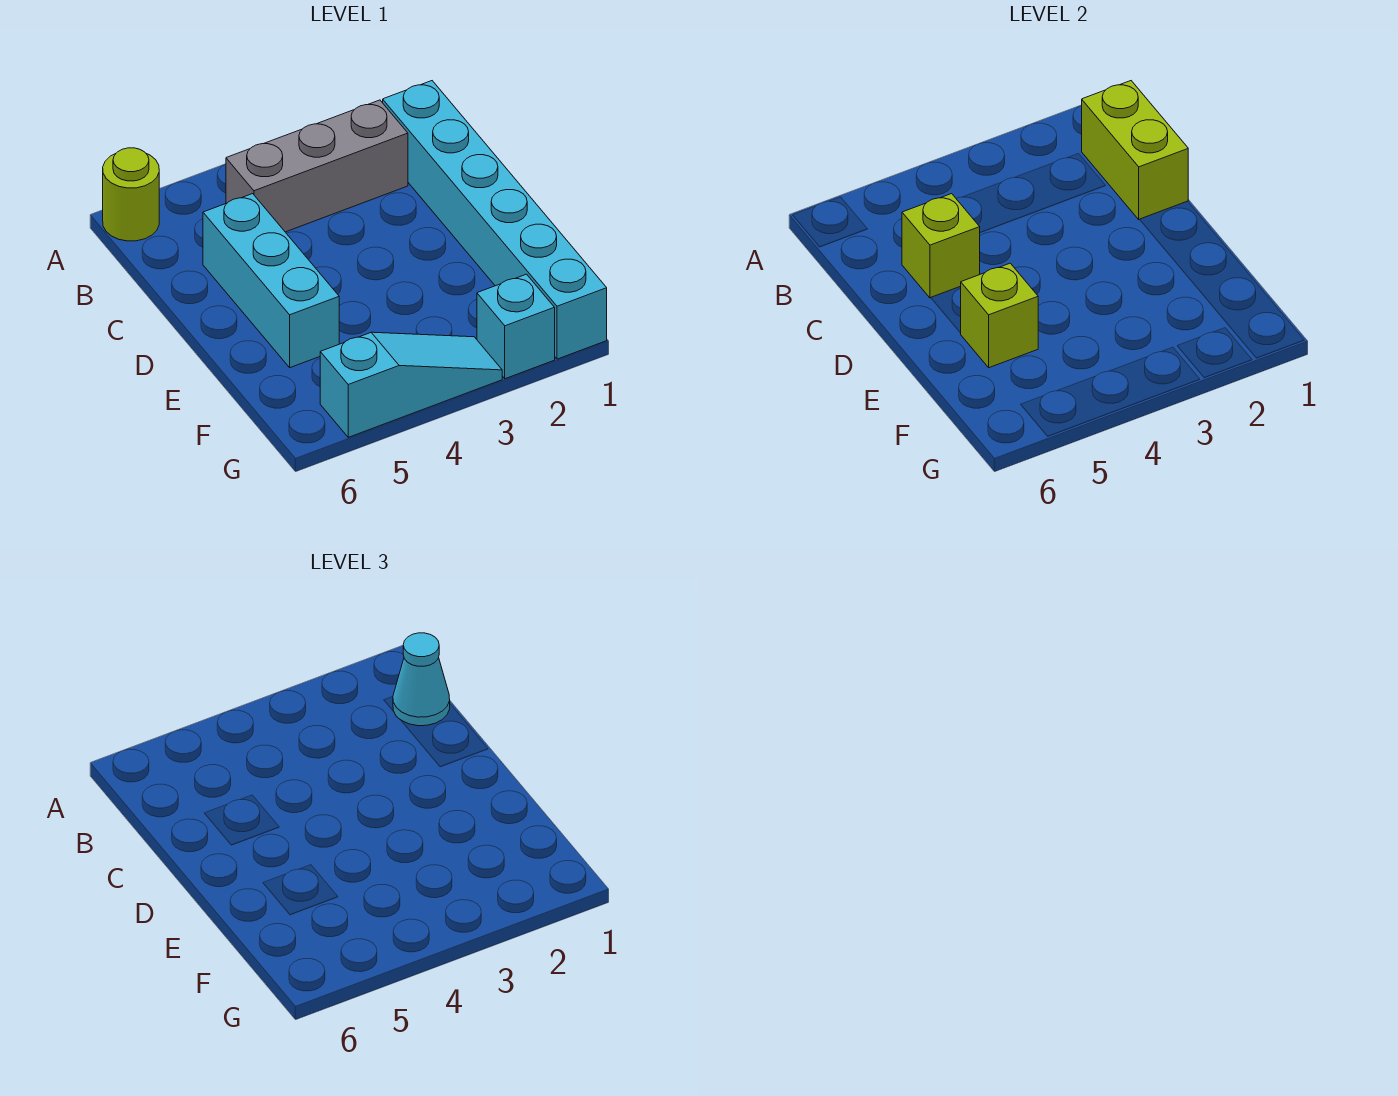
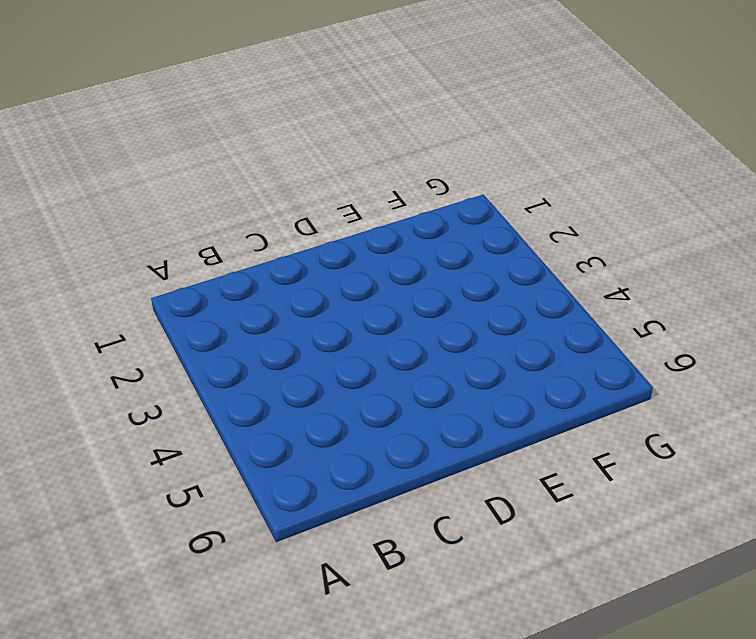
none -> lime 1x1 round brick [103,148,159,241]
none -> cyan 1x6 brick [383,81,607,359]

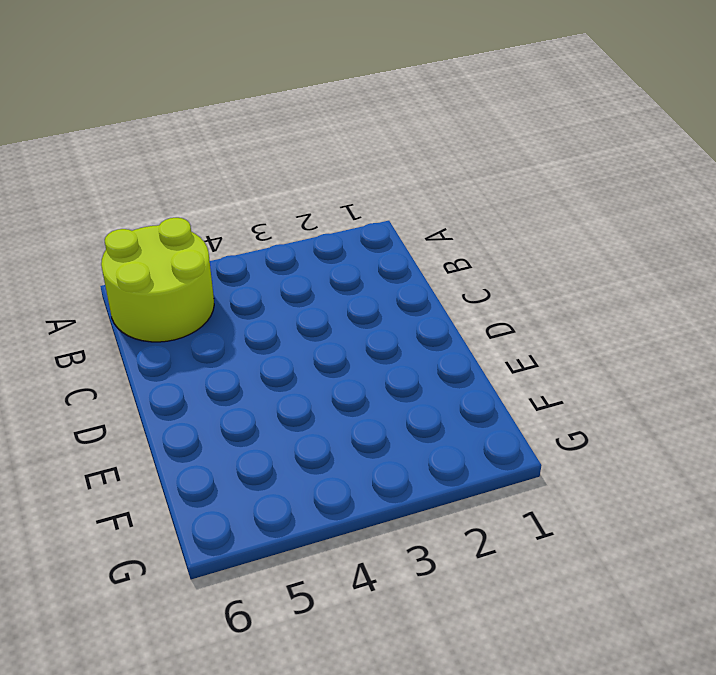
lime 2x2 round brick [101,218,214,342] -> lime 1x1 round brick [103,148,159,241]
none -> cyan 1x6 brick [383,81,607,359]
none -> grey 1x3 brick [226,100,408,232]

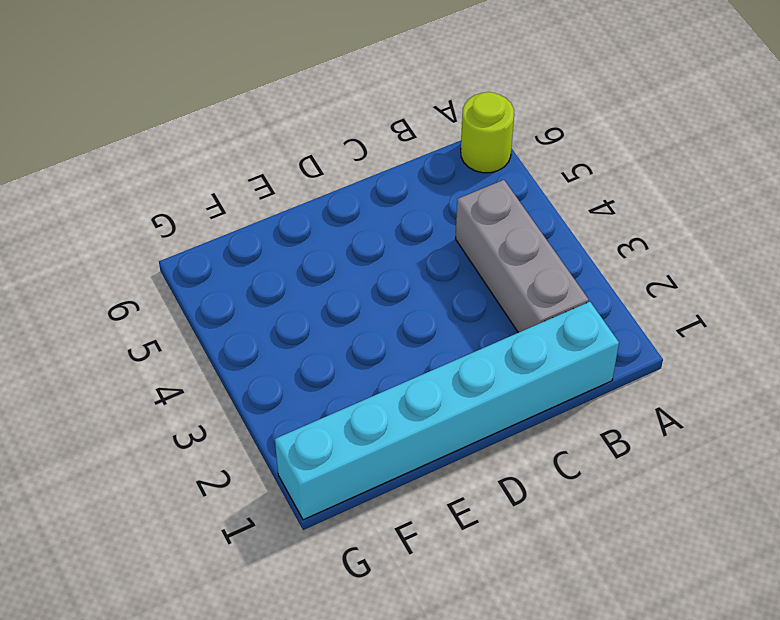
none -> cyan 1x3 brick [203,194,339,368]
none -> cyan 1x1 brick [477,274,555,379]

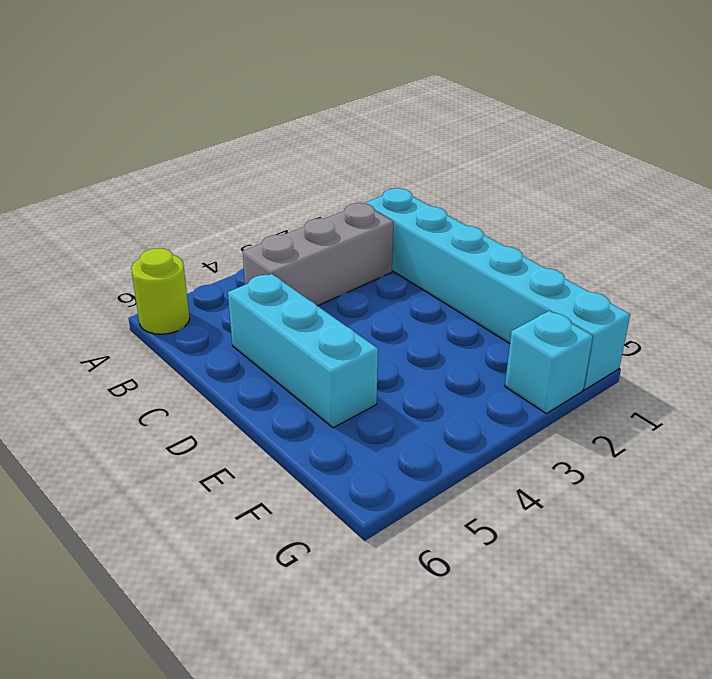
none -> cyan 1x3 slope [320,332,502,437]
none -> lime 1x2 brick [1082,81,1188,220]

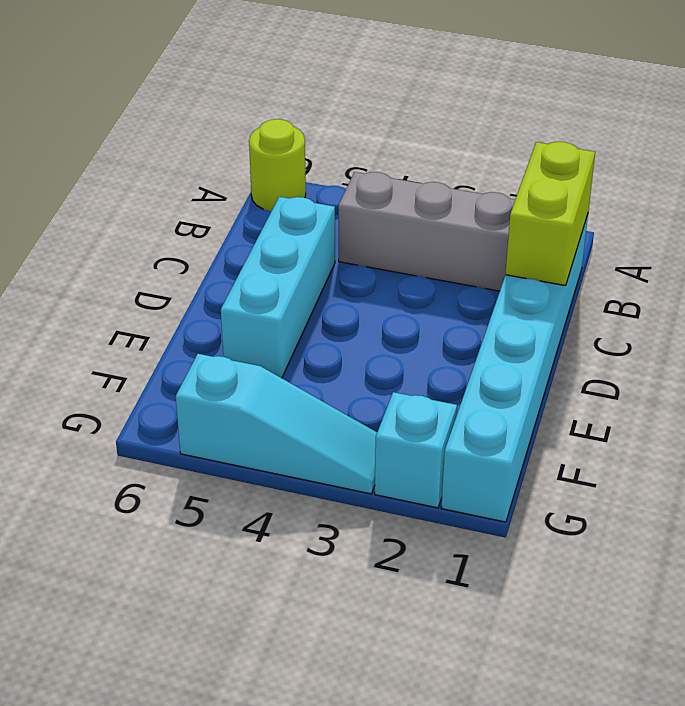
none -> lime 1x1 brick [902,194,980,298]
none -> lime 1x1 brick [961,263,1038,368]

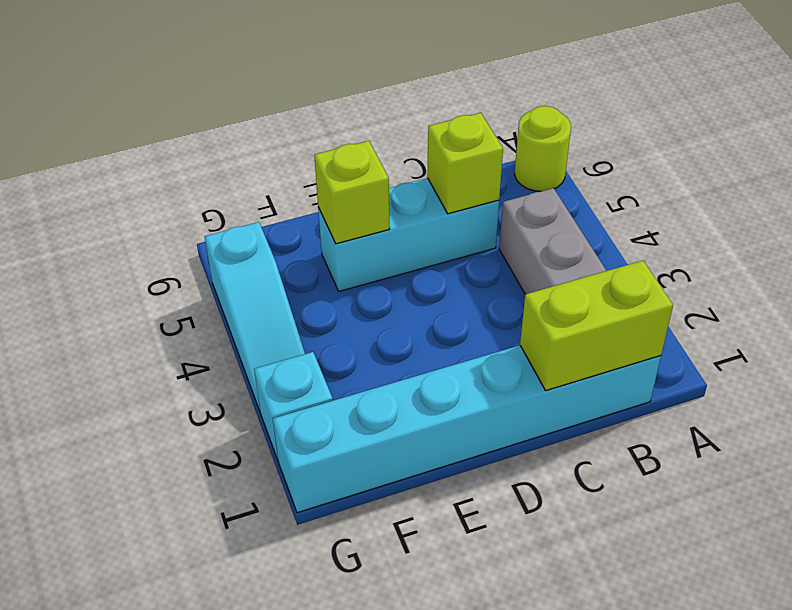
none -> cyan 1x1 cone [393,633,450,726]

